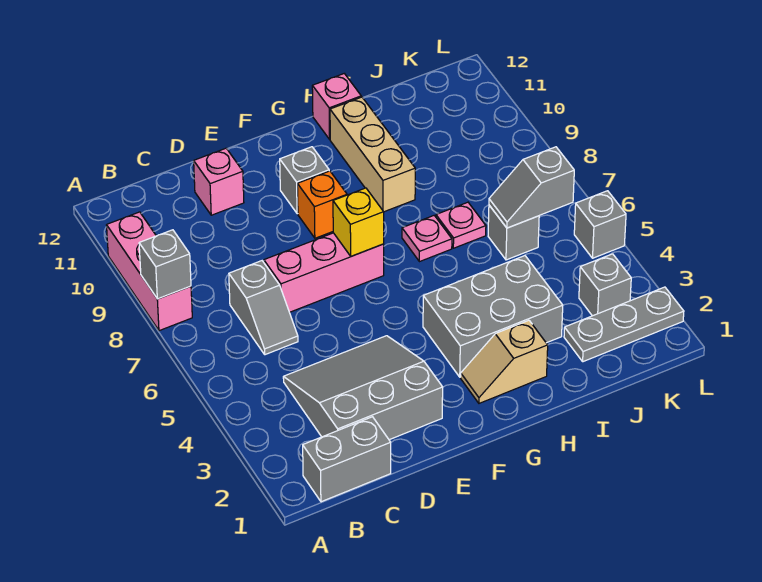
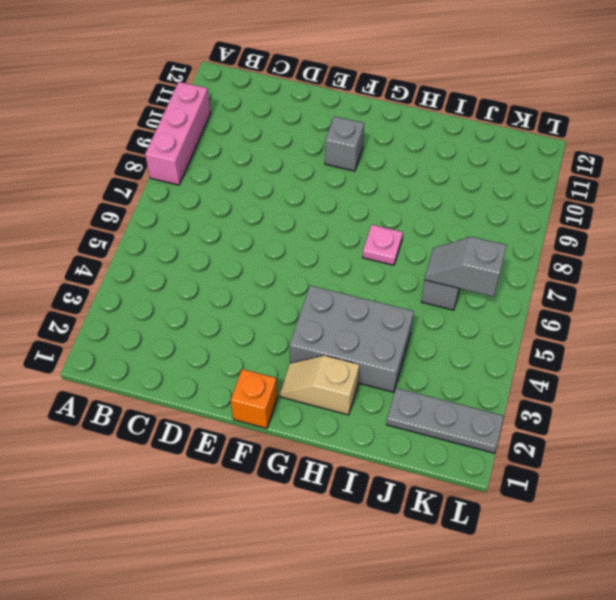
orange 1x1 brick [231,369,277,428] -> orange 1x1 brick moved to [297,171,347,238]
none -> grey 1x2 brick [303,417,391,502]
none -> grey 3x3 slope [283,336,443,440]
none -> grey 1x2 slope [229,261,298,355]

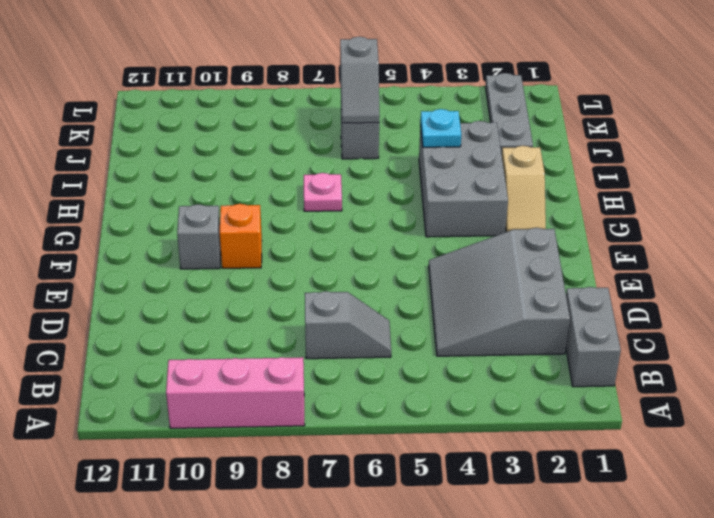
cyan 1x1 plate [421,109,461,147] -> none
none -> pink 1x3 brick [264,233,384,312]
none -> pink 1x1 brick [194,148,244,215]
none -> tan 1x3 brick [330,97,415,212]

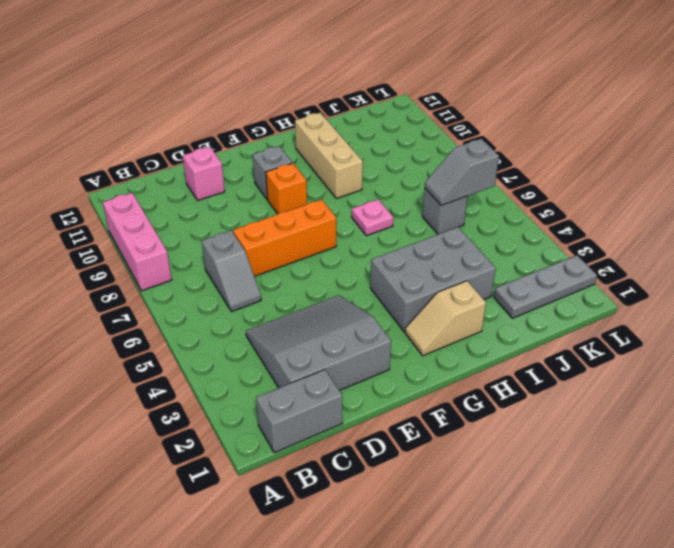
orange 1x3 brick [233,199,336,276] -> pink 1x3 brick [264,233,384,312]
none -> pink 1x1 brick [312,74,361,139]
none -> pink 1x1 plate [436,202,486,248]
none -> grey 1x1 brick [579,254,631,316]

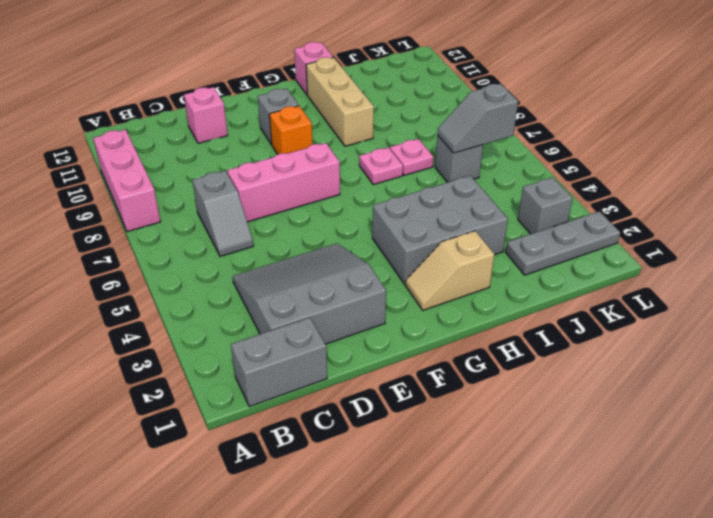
none -> grey 1x1 brick [574,191,626,258]
none -> grey 1x1 brick [139,230,191,299]
none -> yellow 1x1 brick [333,188,384,256]

